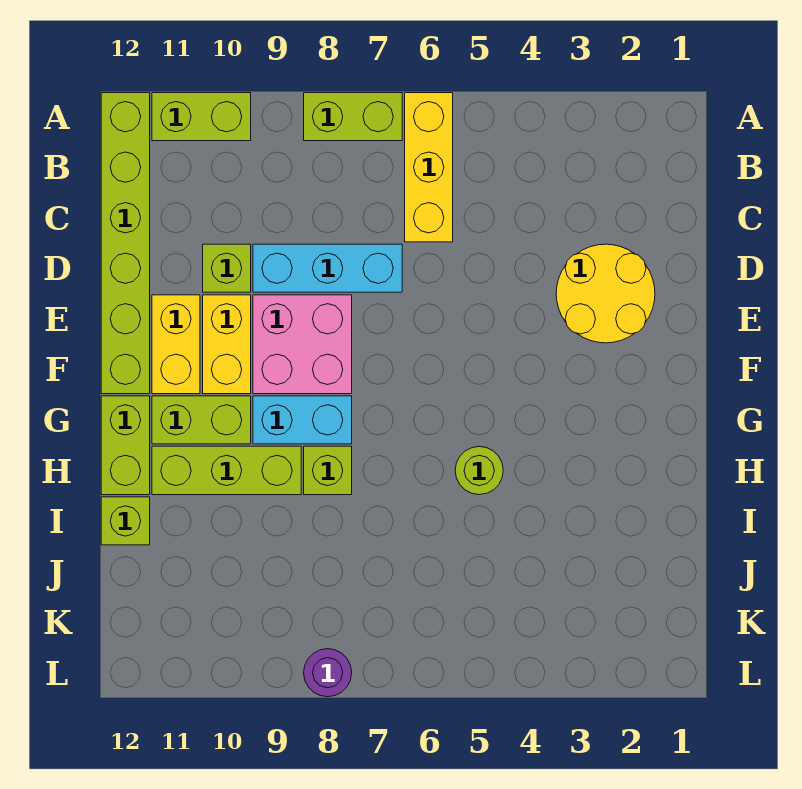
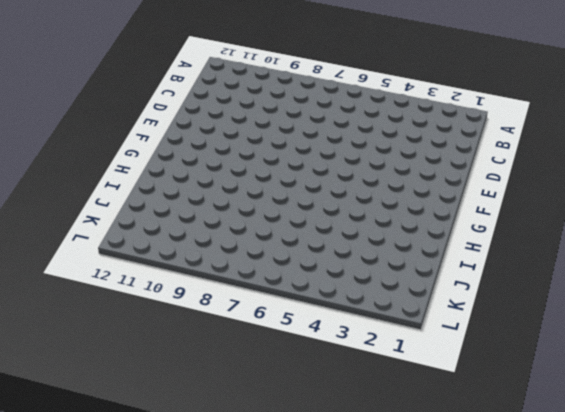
none -> yellow 1x3 brick [405,93,453,242]
none -> lime 1x2 brick [304,93,402,141]
none -> lime 1x2 brick [152,93,251,141]

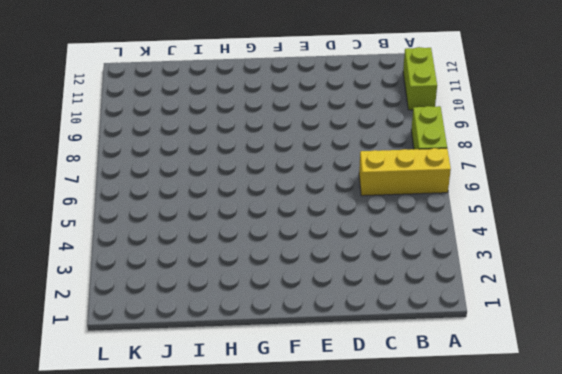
none -> lime 1x6 brick [101,93,150,394]
none -> yellow 2x2 round brick [556,244,655,343]
none -> cyan 1x3 brick [253,244,402,292]

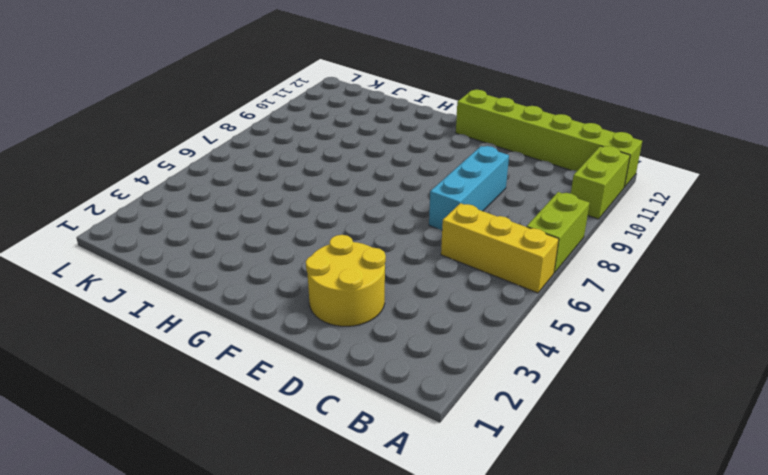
none -> lime 1x1 brick [203,244,251,292]
none -> pink 2x2 brick [253,295,352,394]
none -> yellow 1x2 brick [203,295,251,394]

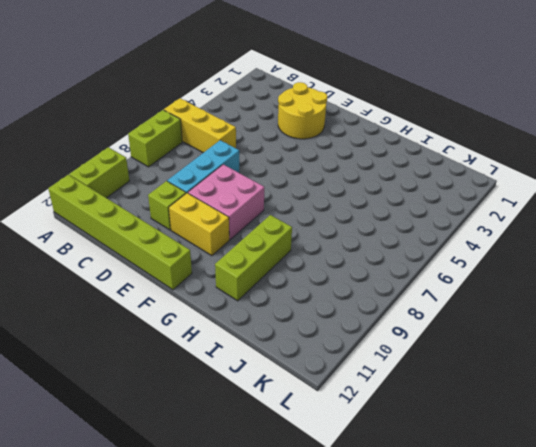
none -> yellow 1x2 brick [152,295,200,394]
none -> cyan 1x2 brick [253,396,352,444]
none -> lime 1x2 brick [152,396,251,444]

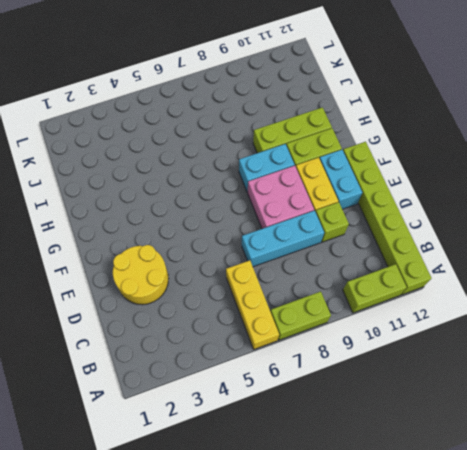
cyan 1x2 brick [319,150,362,209] -> yellow 1x2 brick [152,295,200,394]
none -> lime 1x2 brick [101,396,150,495]
none -> lime 1x1 round brick [455,447,503,495]
none -> lime 1x1 brick [304,446,352,495]

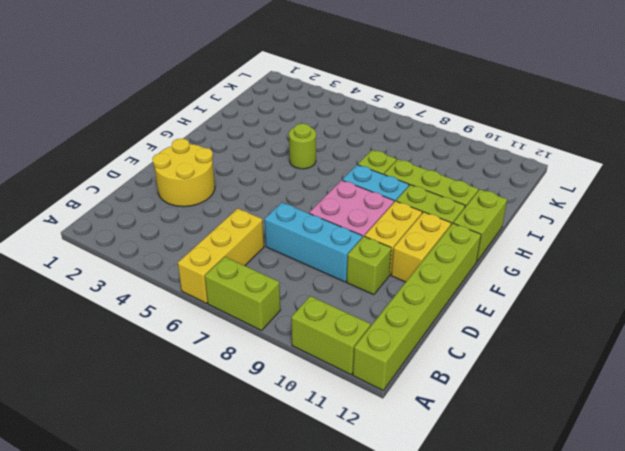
none -> lime 1x1 brick [101,497,150,545]
none -> purple 1x1 round brick [304,649,352,697]

